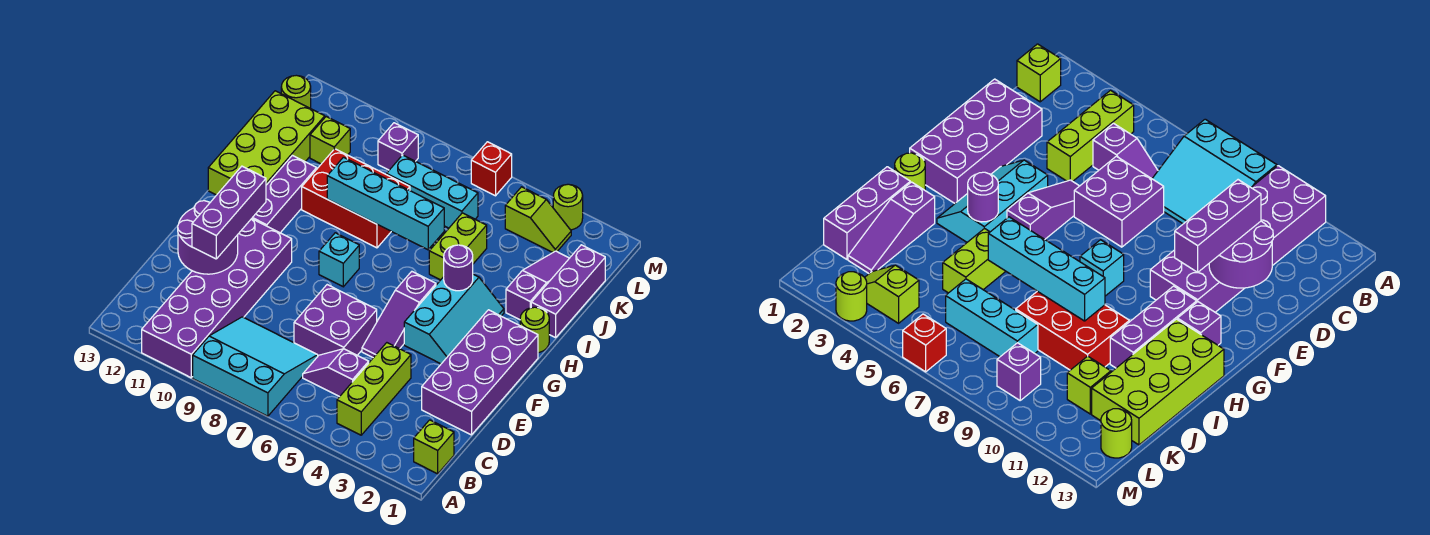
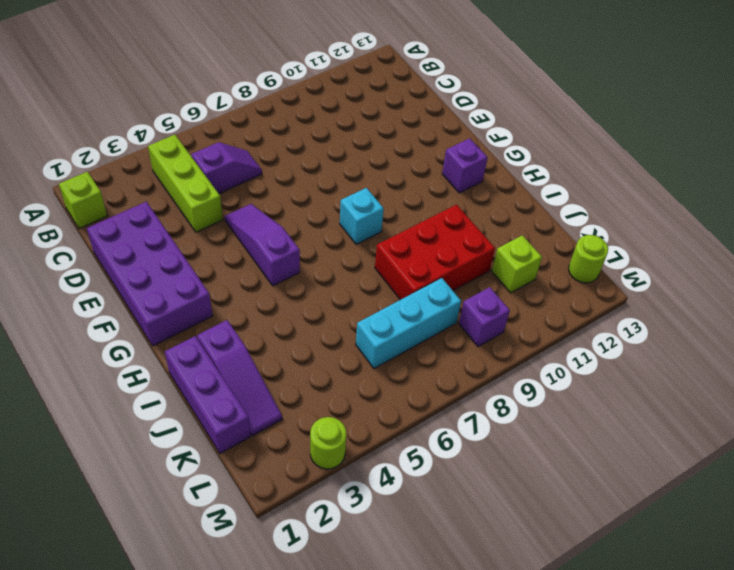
none -> cyan 3x3 slope [193,317,318,416]
none -> purple 2x6 brick [142,219,292,378]
none -> purple 2x2 brick [294,285,377,356]

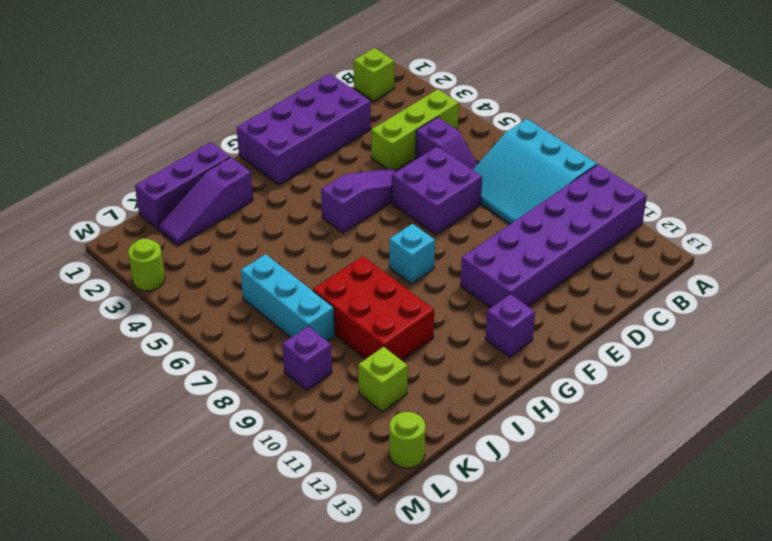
none -> cyan 2x3 slope [404,274,504,364]
none -> purple 1x3 brick [252,155,317,233]
none -> lime 1x1 round brick [520,307,549,353]

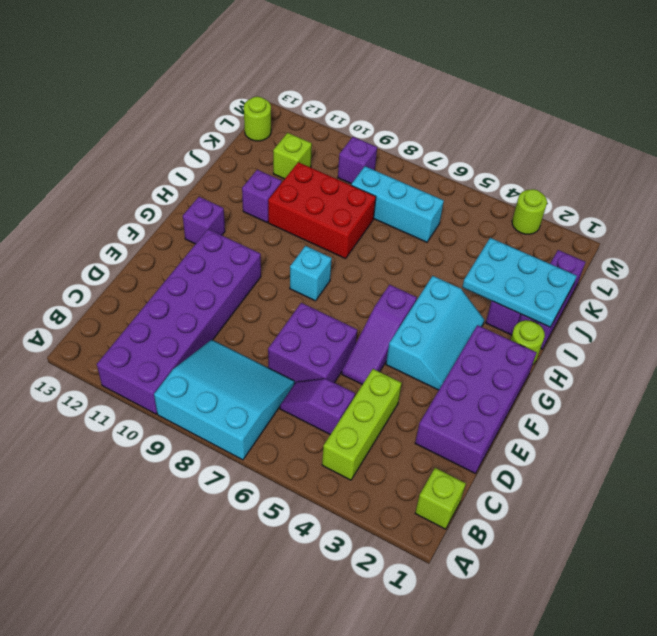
cyan 2x3 plate [462,238,577,327] -> none
purple 1x1 brick [242,170,282,222] -> purple 1x3 brick [252,155,317,233]
none -> lime 2x4 brick [208,91,325,195]
none -> lime 1x2 brick [429,213,487,280]
none -> lime 1x2 slope [505,187,571,252]

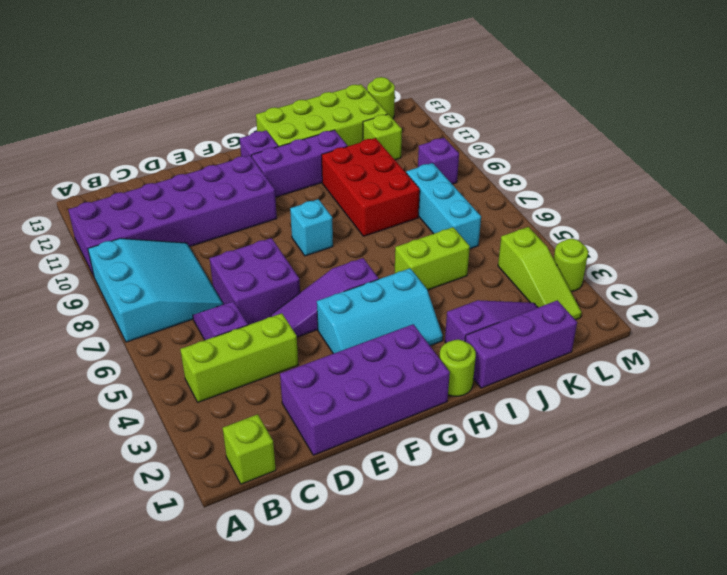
lime 1x3 slope [498,227,582,320] -> lime 1x2 slope [505,187,571,252]
none -> red 1x1 brick [471,142,512,196]
none -> purple 2x2 round brick [178,201,238,274]
none -> purple 1x1 round brick [444,245,473,291]

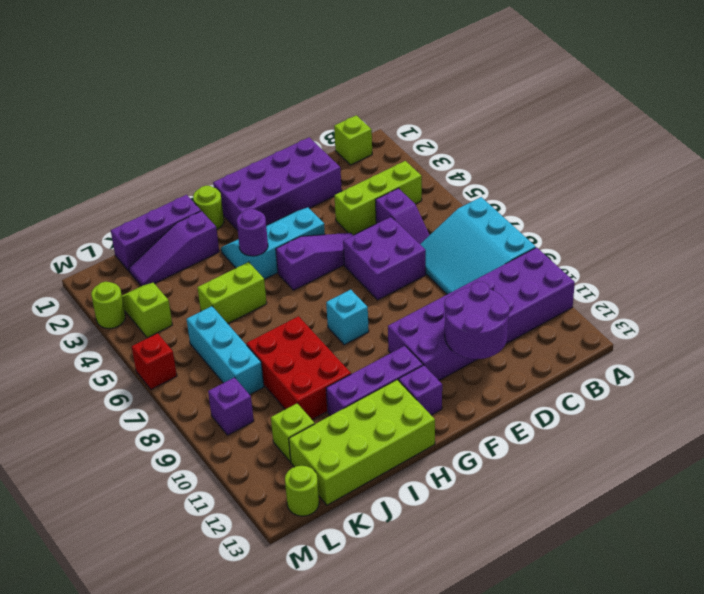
none -> cyan 1x4 brick [327,157,444,250]
none -> purple 1x3 brick [192,166,266,259]

